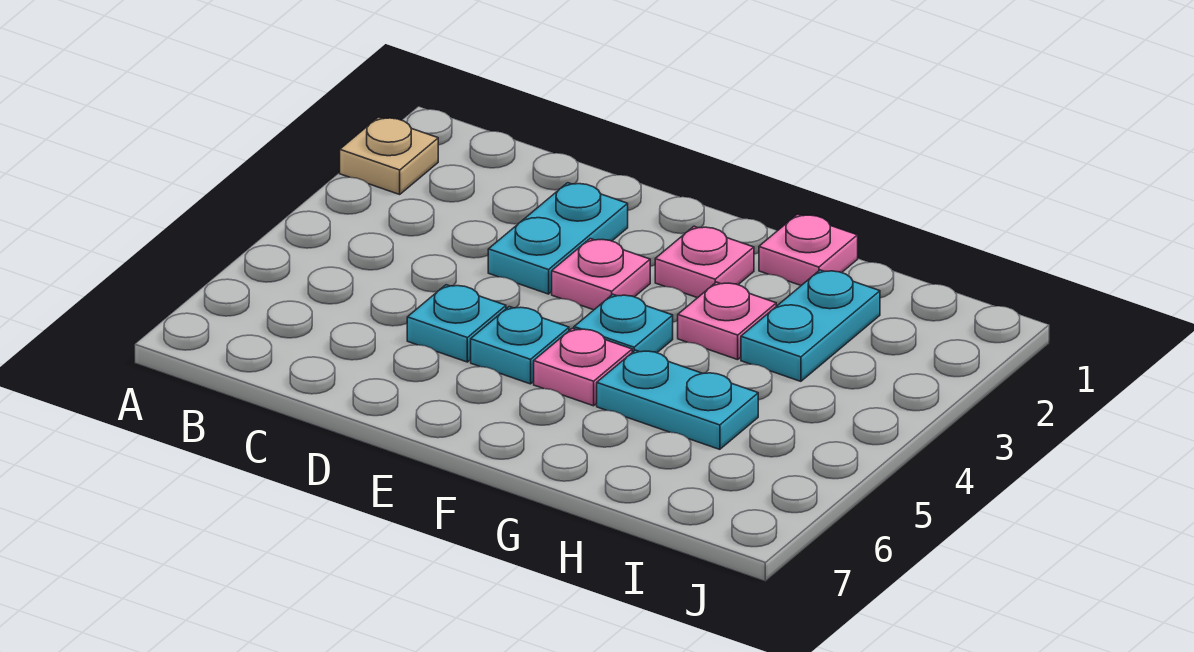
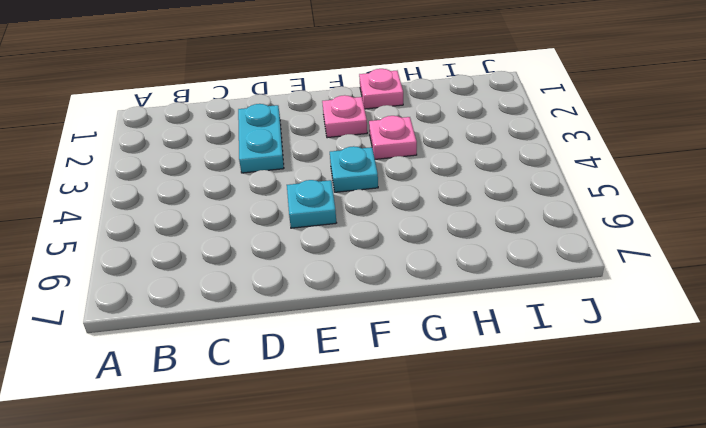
none -> tan 1x1 plate [340,117,438,194]
none -> cyan 1x1 plate [407,285,506,362]
none -> pink 1x1 plate [552,239,650,310]

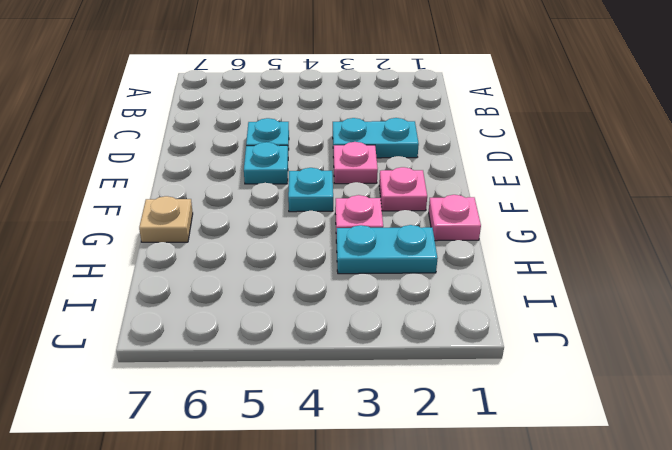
tan 1x1 plate [139,196,193,242] -> tan 1x1 plate moved to [340,117,438,194]
none -> pink 1x1 plate [534,328,632,406]
none -> cyan 1x2 plate [597,350,758,449]

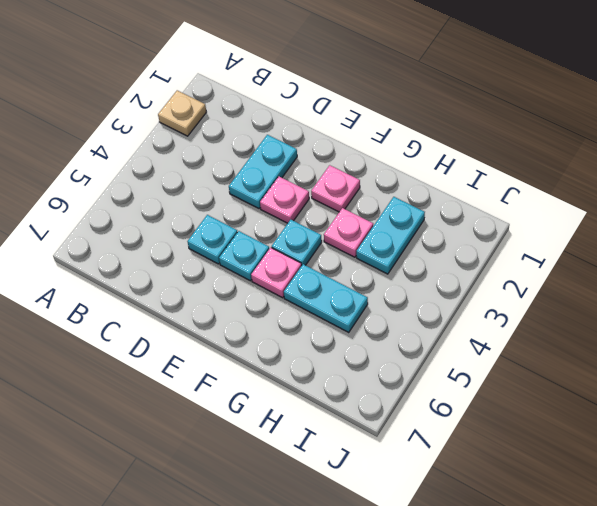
none -> pink 1x1 plate [759,214,858,285]

